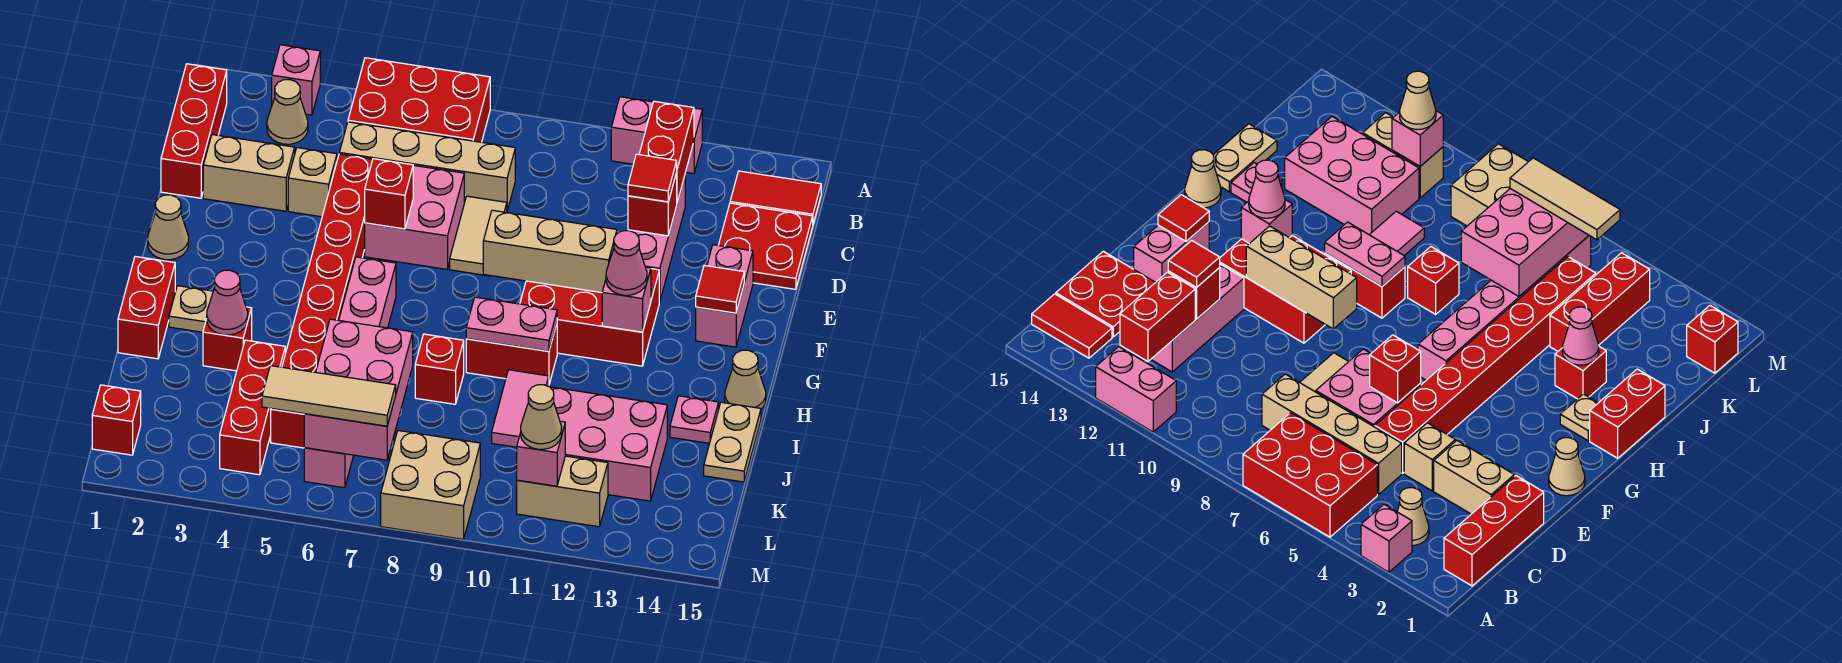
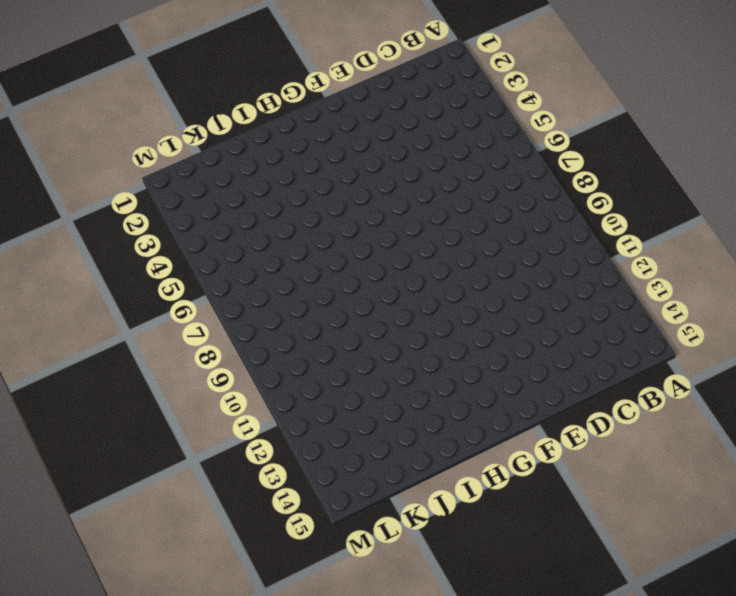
none -> pink 1x1 brick [272,45,320,115]
none -> red 2x3 brick [348,58,490,142]
none -> pink 1x2 brick [611,97,702,174]
none -> red 1x3 brick [161,64,227,198]

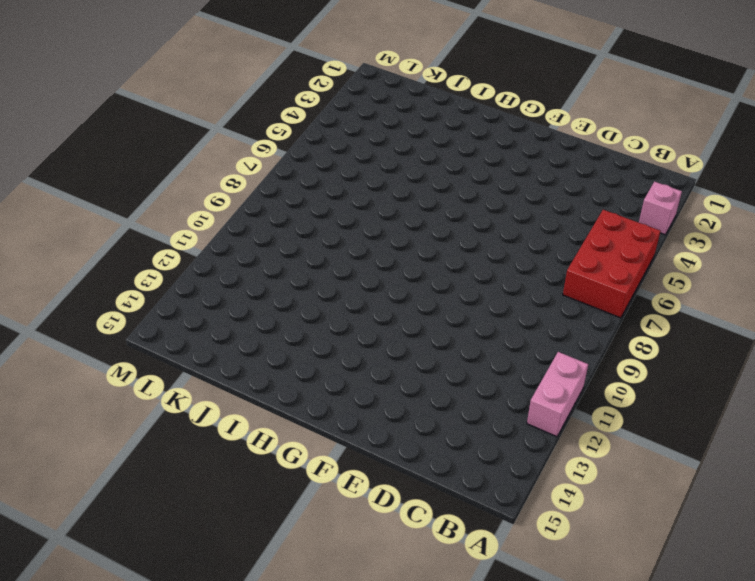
none -> red 1x3 brick [161,64,227,198]
none -> tan 1x1 cone [267,80,308,144]
none -> red 1x2 tile [730,171,821,224]
none -> tan 1x4 brick [339,122,515,211]

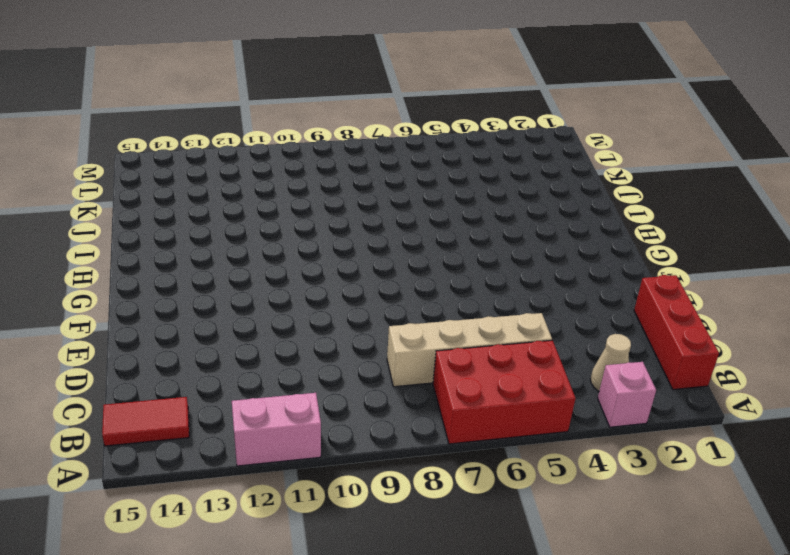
none -> pink 1x3 brick [628,176,685,302]
none -> red 2x2 plate [718,203,813,289]
none -> tan 1x2 brick [203,135,295,211]
none -> tan 1x1 brick [288,148,337,217]

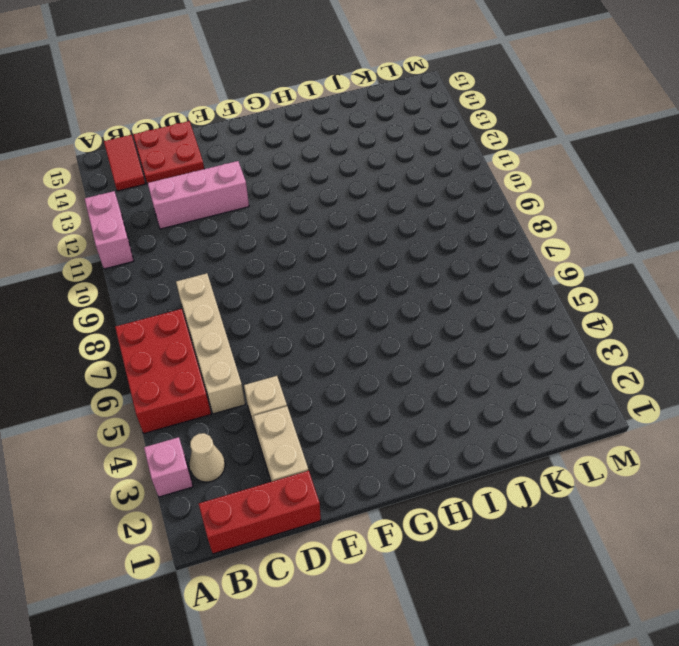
none -> red 1x8 brick [271,154,373,448]
none -> pink 2x2 brick [365,165,464,269]
none -> tan 1x2 tile [450,196,507,276]
none -> pink 1x2 brick [696,245,753,347]

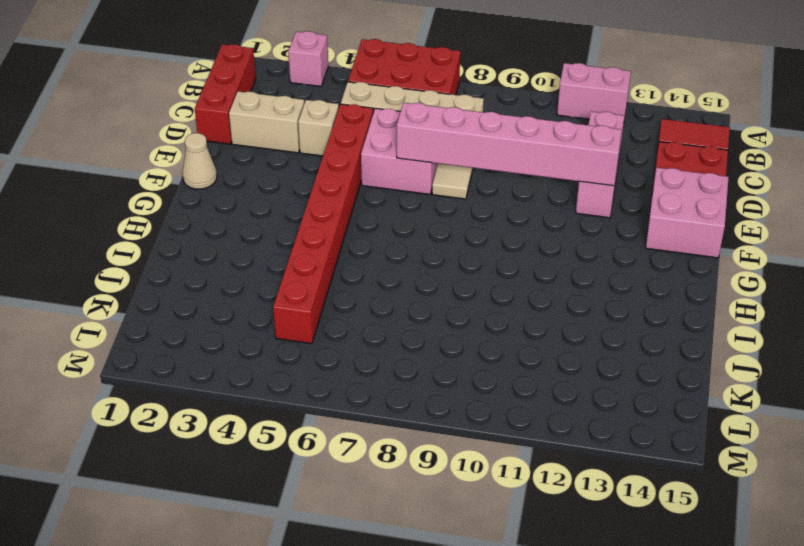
pink 1x6 brick [397,103,622,186] -> pink 1x6 brick turned to [304,257,396,488]
pink 2x2 brick [646,168,729,258] -> pink 1x2 brick [696,245,753,347]
none -> tan 1x1 cone [267,80,308,144]
none -> red 2x3 brick [520,269,659,366]
none -> red 1x2 brick [118,257,175,359]
none -> tan 1x1 plate [169,286,213,332]

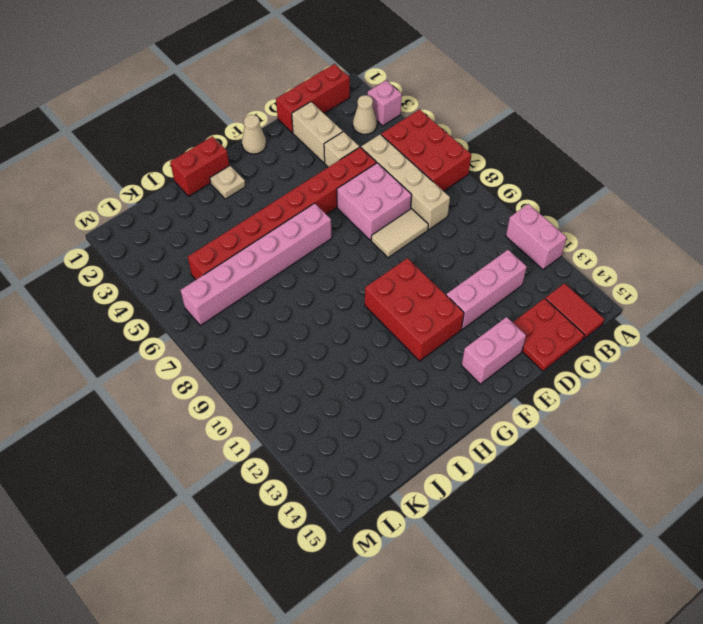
none -> red 1x2 brick [466,324,557,384]
none -> tan 1x1 cone [725,350,766,409]
none -> red 1x1 brick [203,307,252,371]
none -> red 1x1 brick [415,334,464,404]

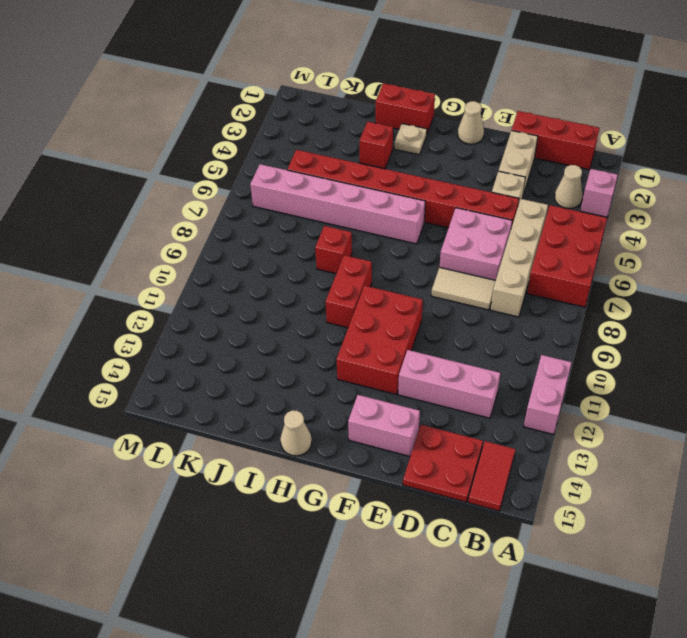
none -> pink 1x2 tile [492,370,549,447]
none -> pink 1x1 plate [670,396,719,443]
none -> tan 1x2 plate [704,402,761,482]
none -> red 1x3 brick [220,340,285,475]

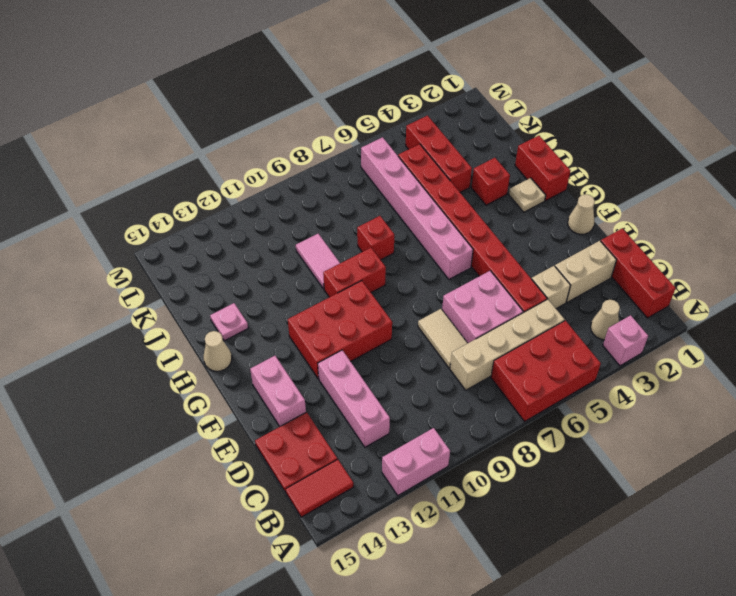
none -> tan 1x2 plate [704,402,761,482]
none -> pink 2x3 brick [550,387,667,501]
none -> red 1x1 brick [92,385,141,455]
none -> tan 2x2 brick [381,431,480,539]

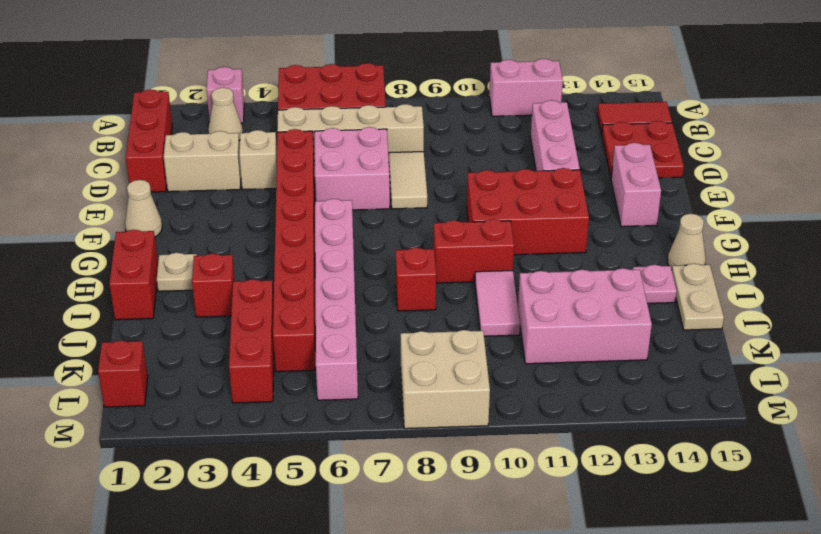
none -> tan 1x2 brick [517,456,608,527]
none -> red 1x2 brick [639,101,694,202]
none -> red 1x1 brick [628,173,677,236]
none -> red 1x1 brick [365,159,413,229]

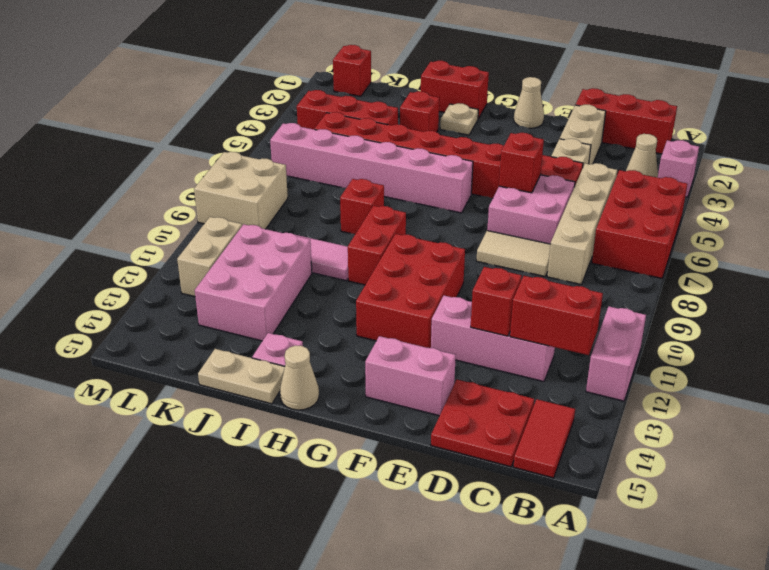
none -> tan 1x3 brick [483,210,617,293]
none -> red 1x1 tile [696,265,744,313]
none -> pink 1x1 brick [602,267,651,332]
none -> pink 1x2 plate [466,297,557,351]

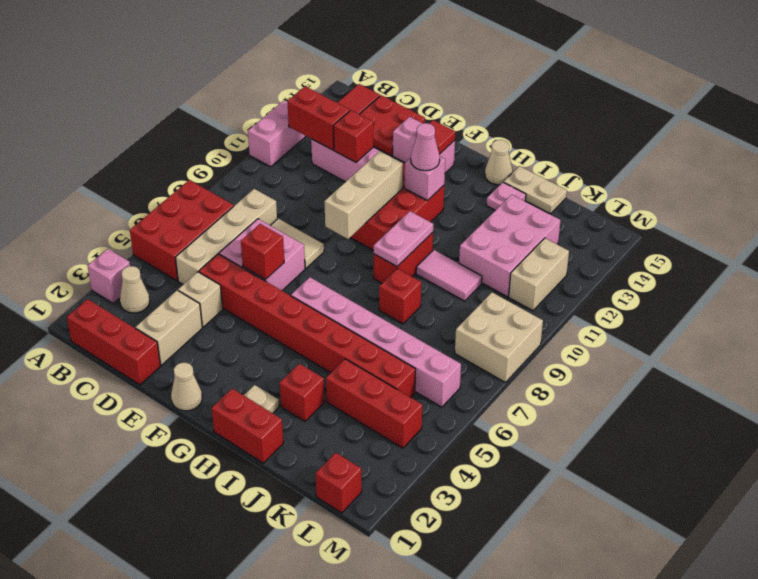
none -> pink 1x1 cone [207,270,248,335]
none -> pink 2x3 brick [304,319,413,460]
none -> pink 1x1 brick [517,421,565,486]
none -> red 1x1 tile [628,154,677,202]

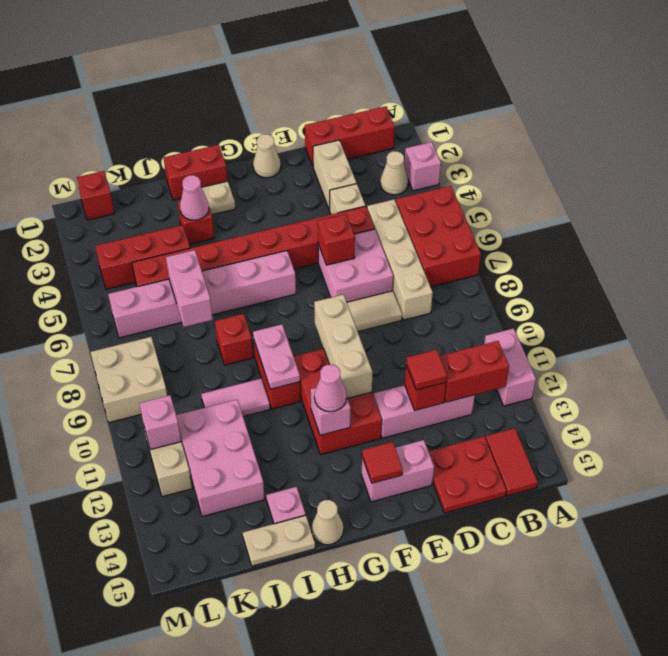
pink 1x2 brick [166,250,213,327] -> pink 2x3 brick [304,319,413,460]
none -> tan 1x3 tile [262,366,396,426]
none -> tan 1x1 cone [521,385,562,449]

